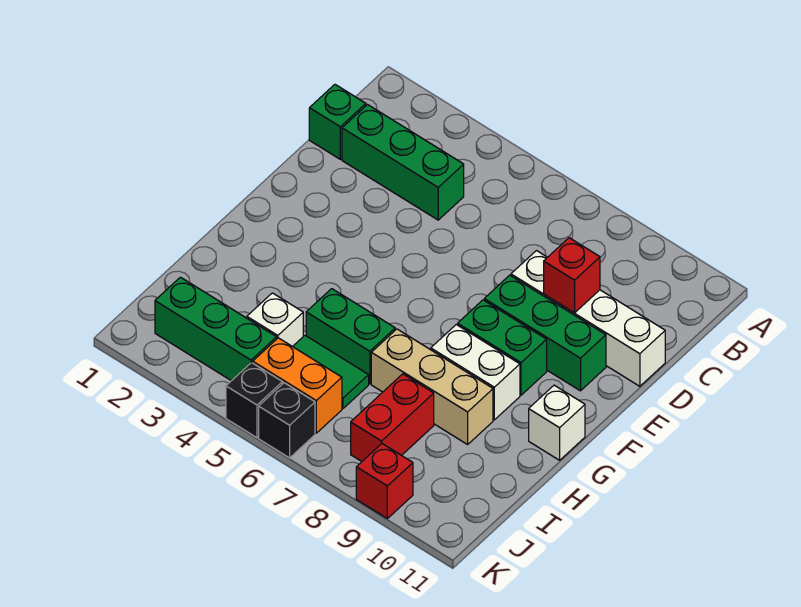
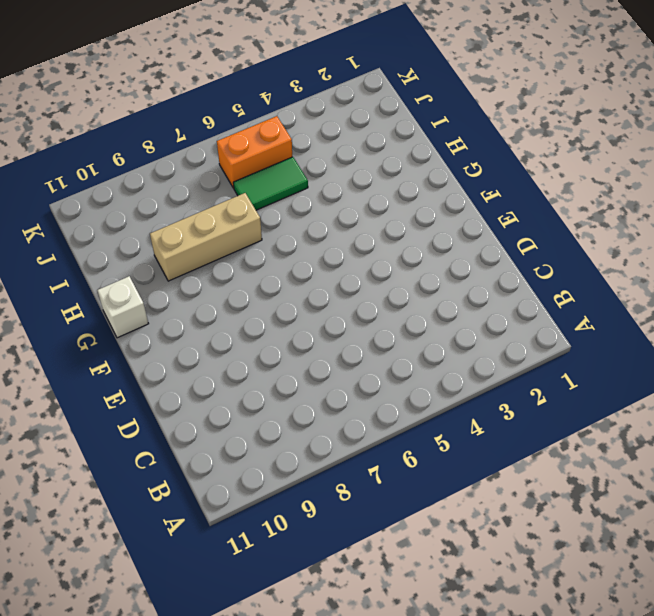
none -> green 1x1 brick [309,85,366,159]
none -> green 1x3 brick [342,105,464,220]
none -> white 1x4 brick [511,251,665,386]

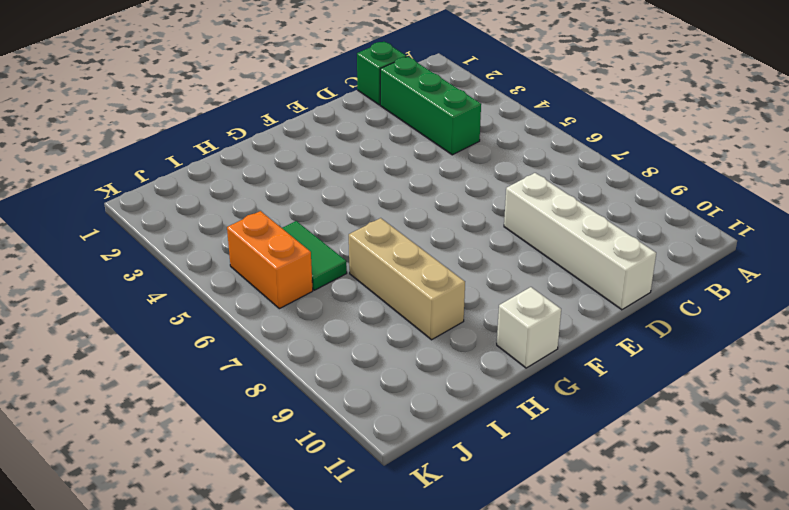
none -> green 1x3 brick [484,275,606,391]
none -> green 1x2 brick [458,300,547,395]
none -> white 1x2 brick [431,325,520,420]

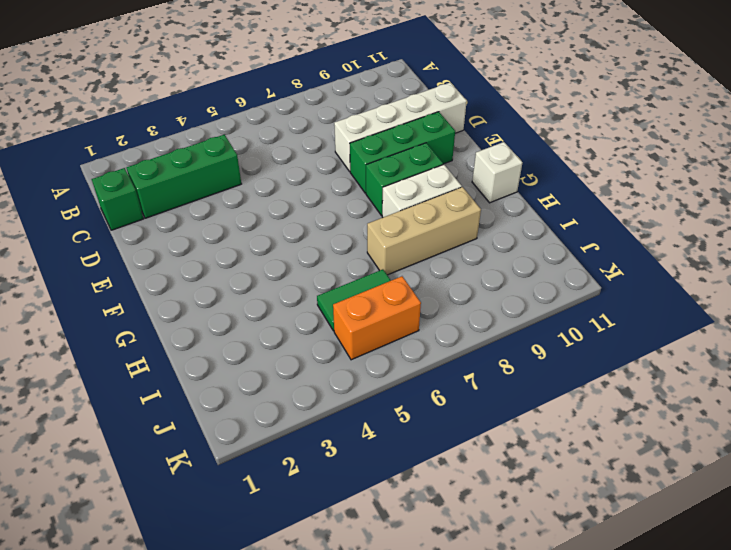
none -> green 1x2 brick [306,289,395,384]
none -> white 1x1 brick [247,293,303,347]
none -> red 1x2 brick [351,374,434,461]

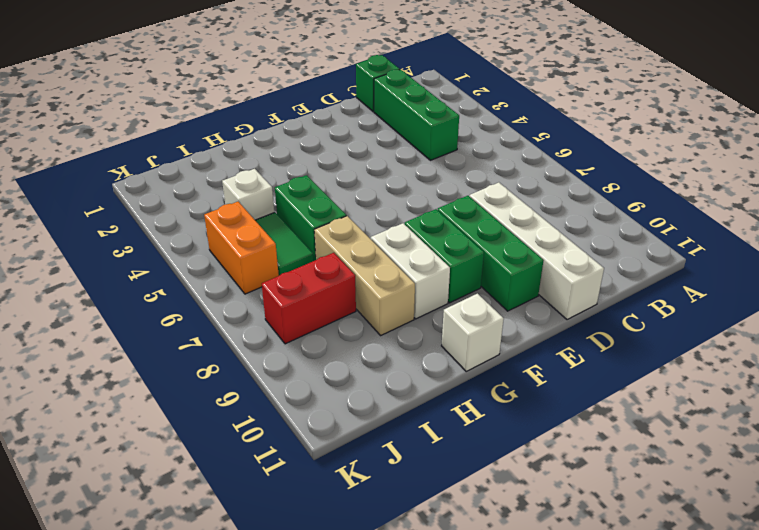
none -> green 1x3 brick [155,277,277,381]
none -> black 1x1 brick [226,362,282,438]
none -> black 1x1 brick [259,383,315,458]

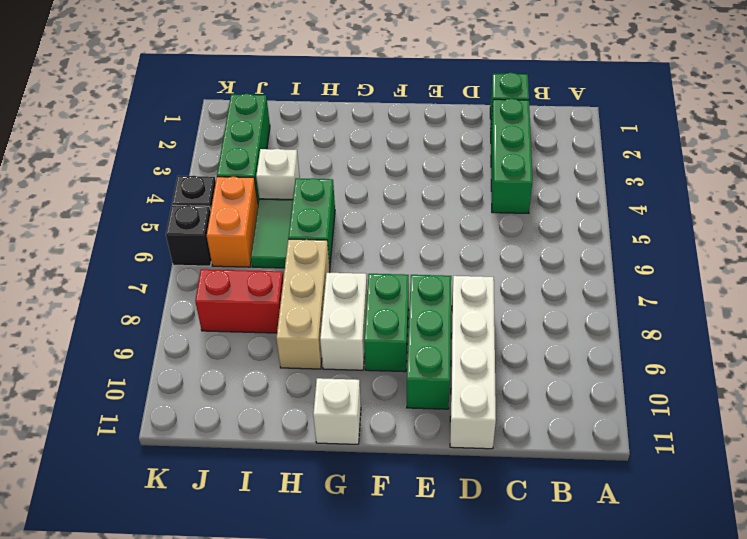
none -> red 1x1 brick [356,444,413,518]
none -> red 1x1 brick [544,238,600,313]

